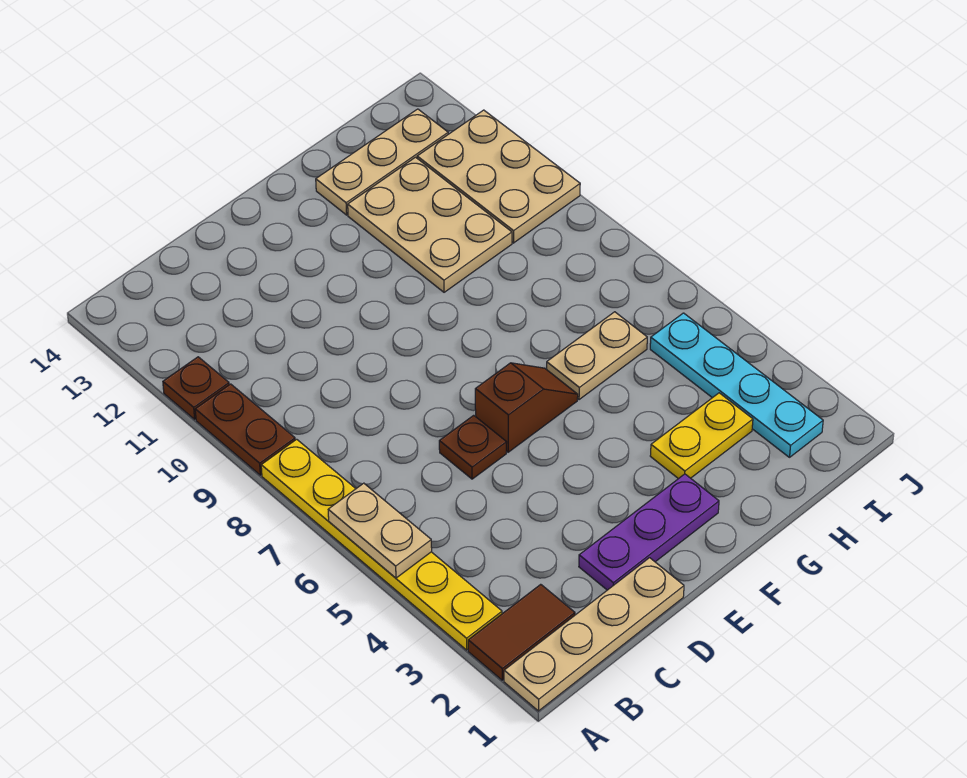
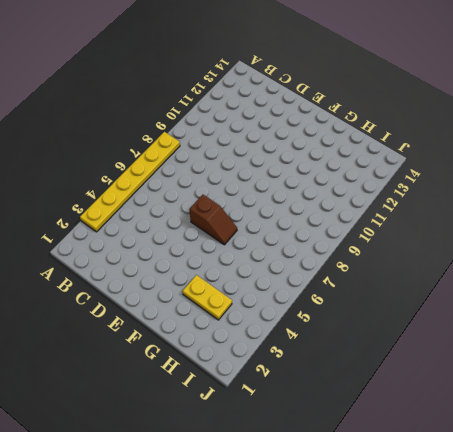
none -> tan 1x4 plate [504,558,684,711]
none -> brown 1x2 tile [468,584,575,680]
none -> brown 1x2 plate [195,384,295,475]

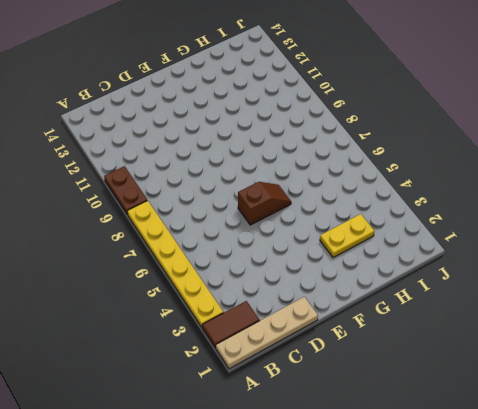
none -> brown 1x1 plate [163,357,229,419]
none -> purple 1x3 plate [579,474,719,590]
none -> brown 1x1 plate [439,415,507,479]

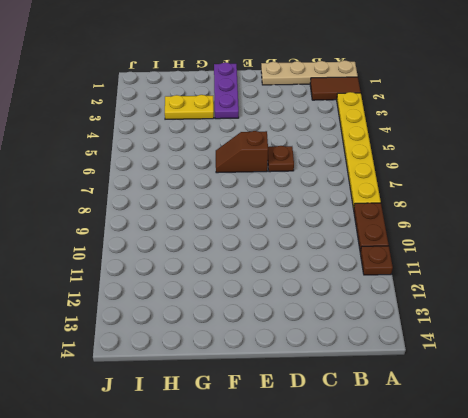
purple 1x3 plate [214,62,239,119] -> purple 1x3 plate turned to [579,474,719,590]
none -> tan 1x2 plate [547,312,647,400]
none -> tan 2x3 plate [348,157,512,292]
none -> tan 1x3 plate [316,109,448,215]

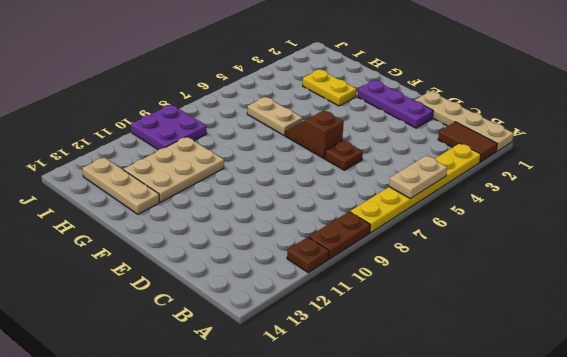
purple 2x2 plate [131,105,207,150] -> tan 2x3 plate [417,110,580,243]
none -> cyan 1x4 plate [650,313,823,457]

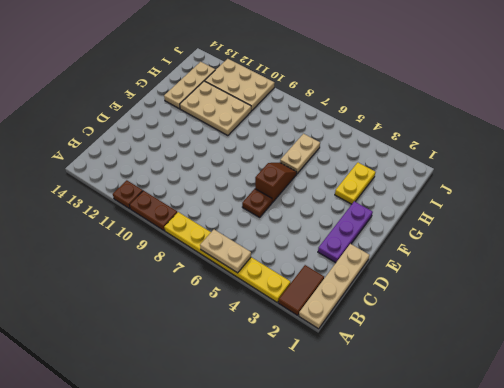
none -> cyan 1x4 plate [650,313,823,457]

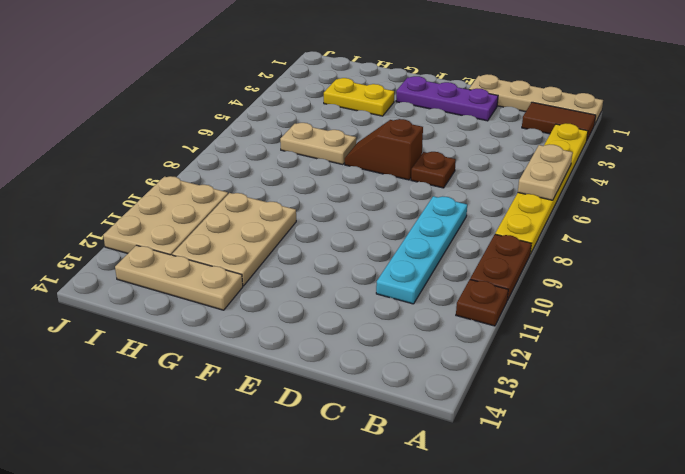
cyan 1x4 plate [376,196,467,304] -> cyan 1x4 plate moved to [650,313,823,457]

